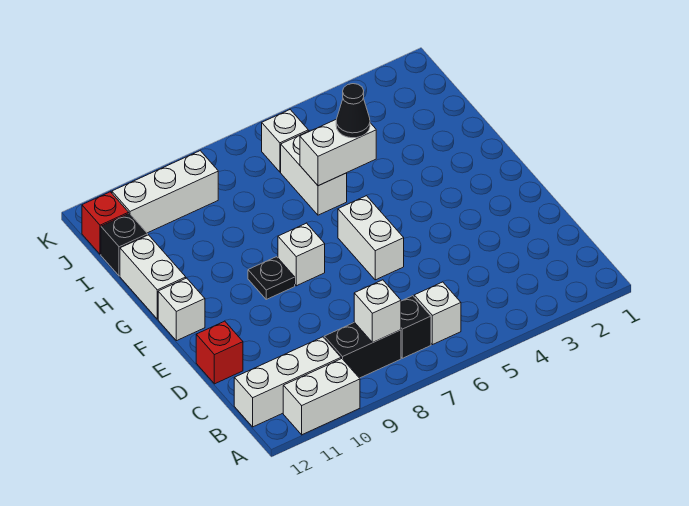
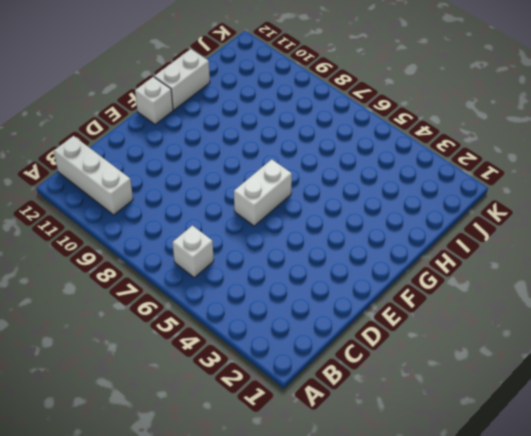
none -> white 1x2 brick [283,359,360,435]
none -> black 1x1 brick [401,296,431,358]
none -> black 1x2 brick [324,322,401,378]

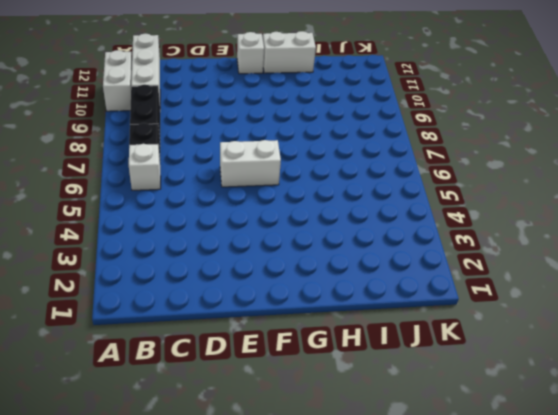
none -> red 1x1 brick [196,321,243,384]
none -> white 1x1 brick [278,223,325,286]
none -> black 1x1 plate [248,257,295,299]

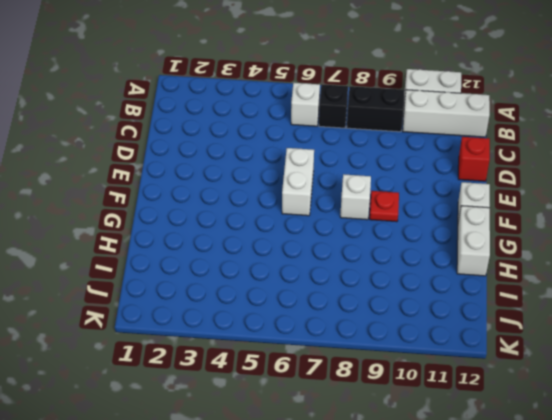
red 1x1 plate [370,191,399,222] -> black 1x1 plate [248,257,295,299]
none -> white 1x2 brick [281,131,347,215]
none -> black 1x1 brick [101,213,148,276]
none -> white 1x1 brick [262,110,308,172]

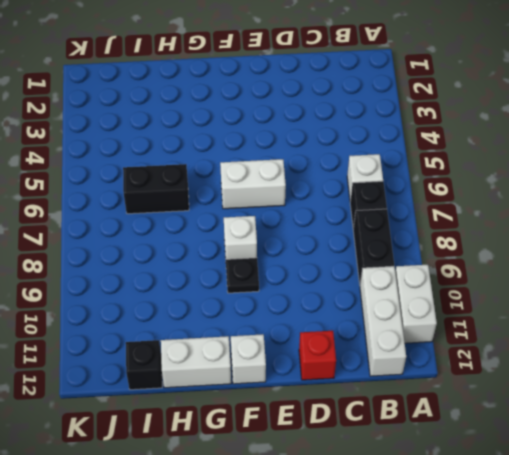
black 1x2 brick [123,164,189,214] -> white 1x2 brick [281,131,347,215]
none -> white 1x1 brick [262,110,308,172]
none -> white 1x3 brick [112,151,218,233]
none -> red 1x1 brick [82,192,129,254]

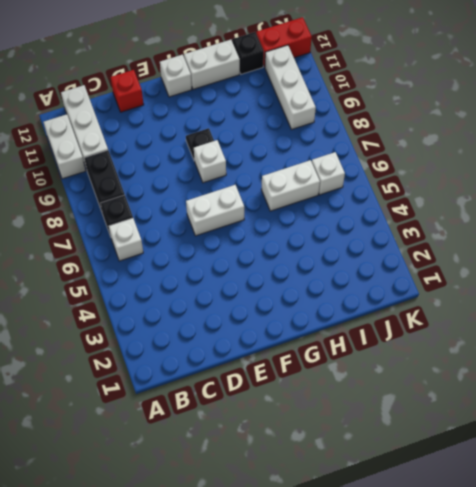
red 1x2 brick [256,17,312,67] -> red 1x1 brick [82,192,129,254]
none -> white 1x1 brick [354,280,401,343]
none -> white 1x2 brick [300,120,376,186]
none -> black 1x1 cone [336,84,370,138]

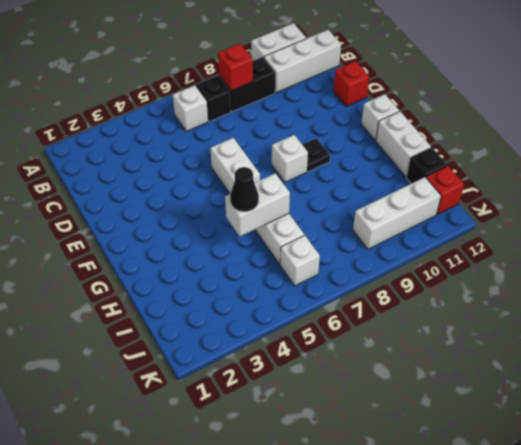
red 1x1 brick [218,44,253,91] -> white 1x1 brick [354,280,401,343]

